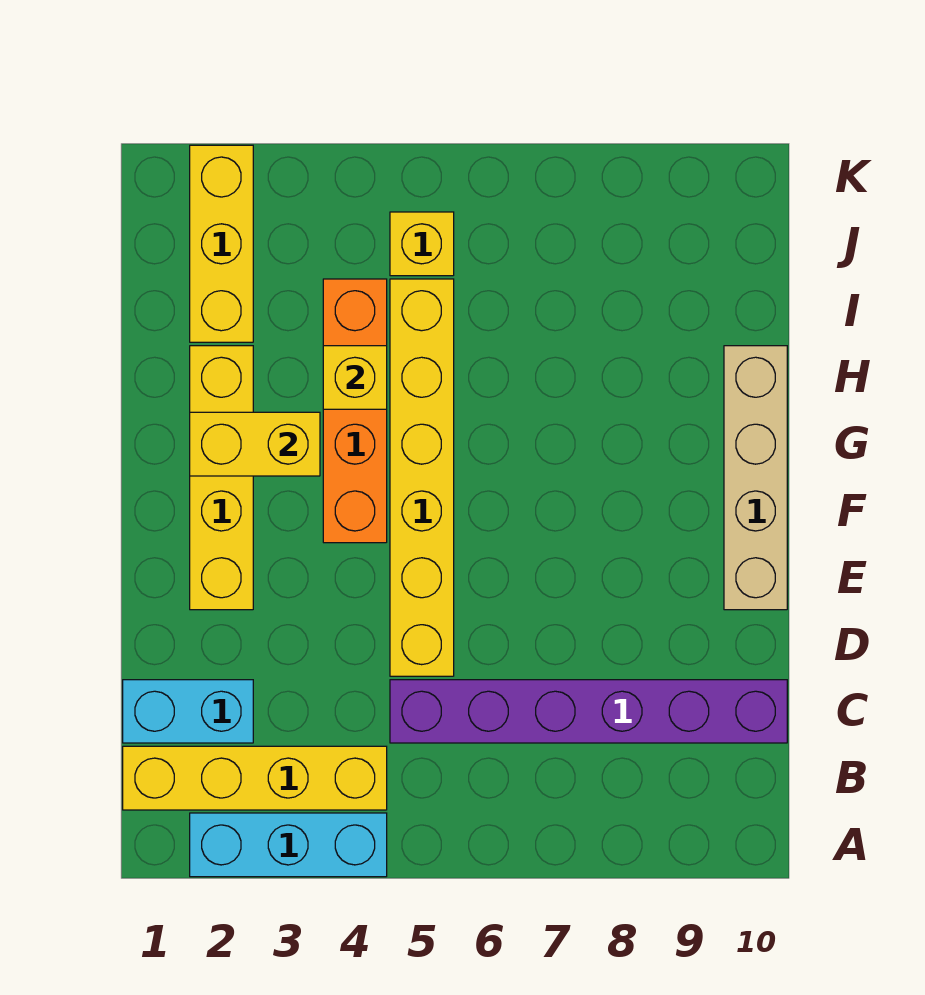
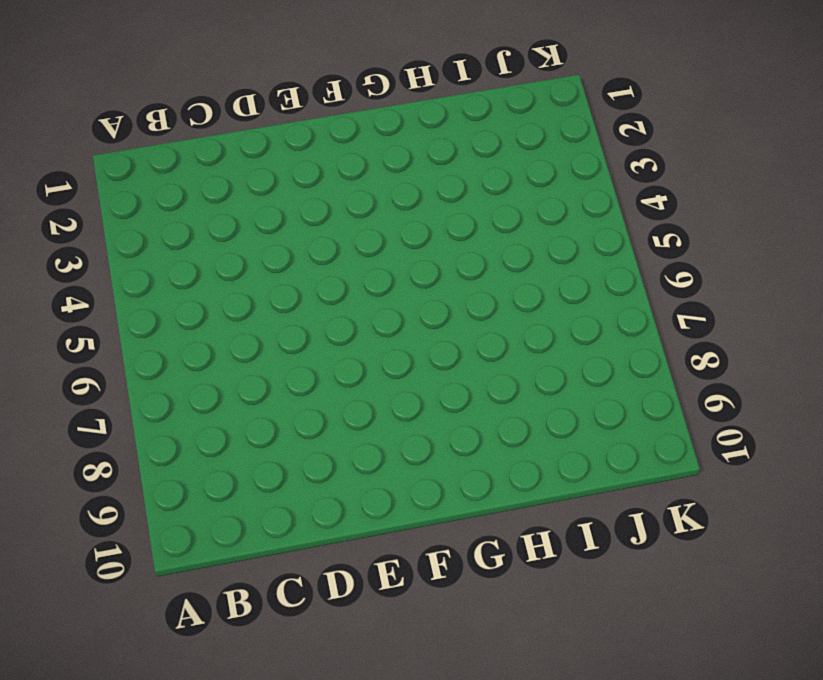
none -> cyan 1x3 brick [190,813,387,877]
none -> yellow 1x4 brick [123,746,387,810]
none -> cyan 1x2 brick [123,680,253,743]

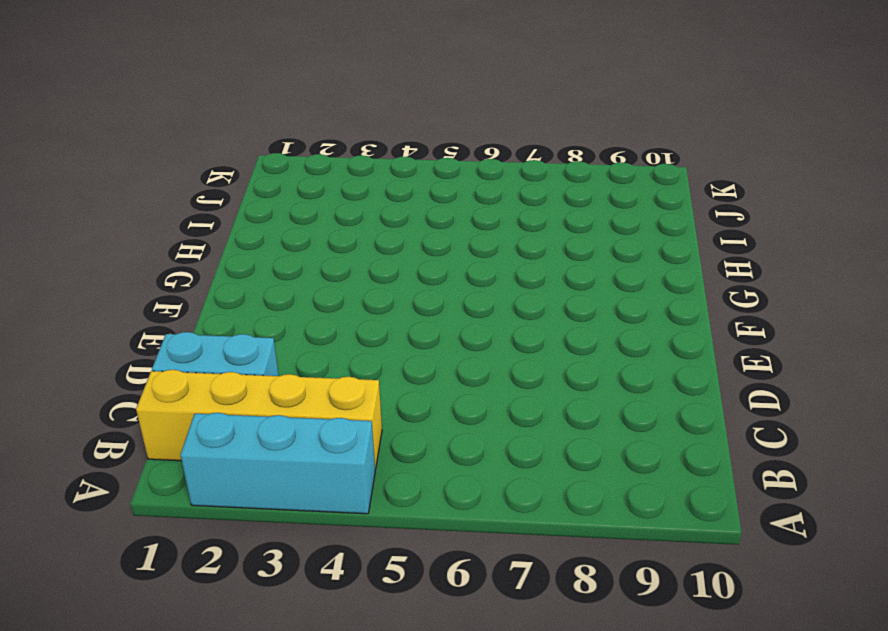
none -> purple 1x6 brick [390,680,787,743]
none -> yellow 1x6 brick [390,279,454,676]
none -> yellow 1x4 brick [190,346,253,610]

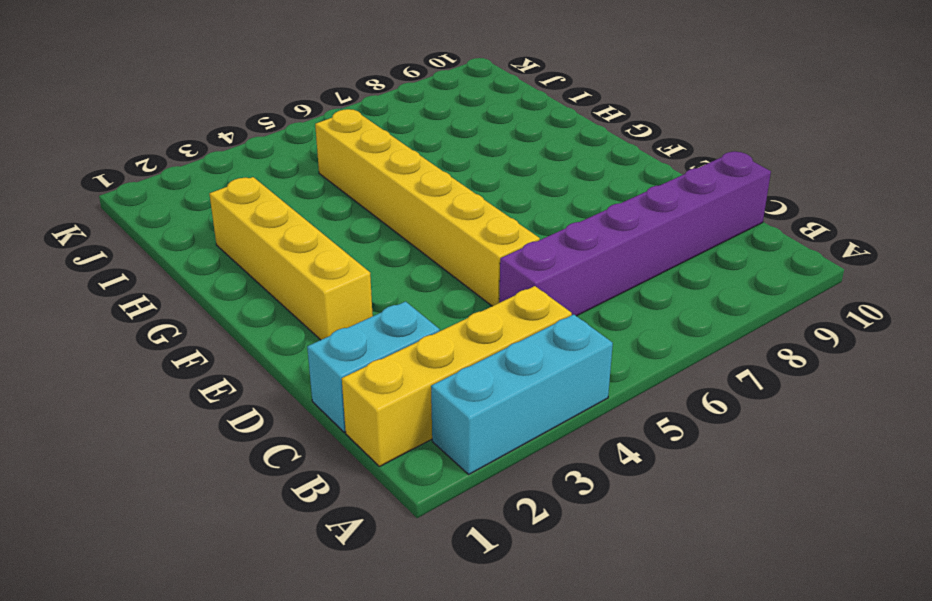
none -> tan 1x4 brick [724,346,787,610]
none -> orange 1x4 brick [323,279,387,543]
none -> yellow 1x3 brick [190,145,253,342]

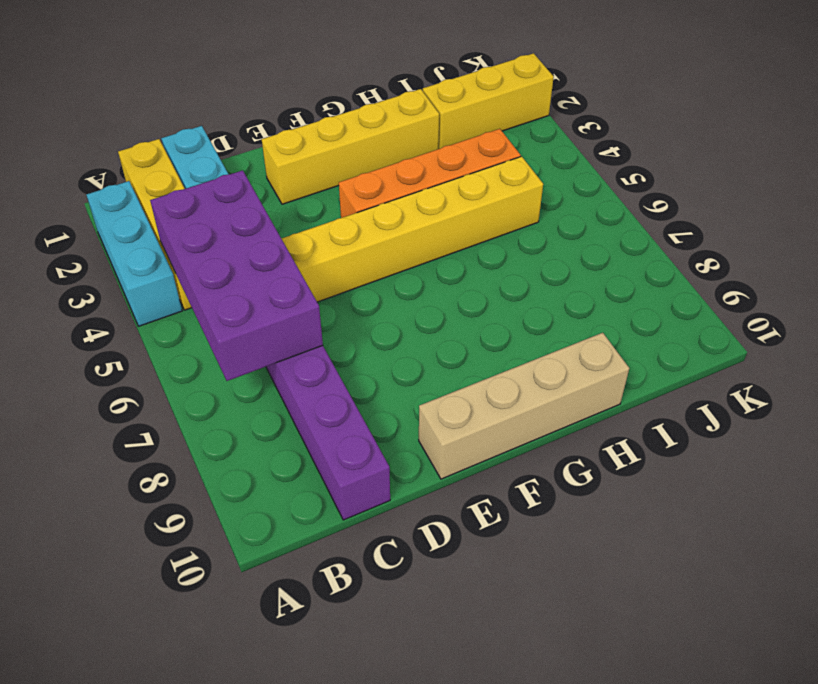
purple 2x4 brick [150,170,323,381] -> none
none -> yellow 1x1 brick [390,212,454,276]
none -> yellow 1x2 brick [190,412,320,476]
none -> yellow 1x1 brick [323,346,387,409]

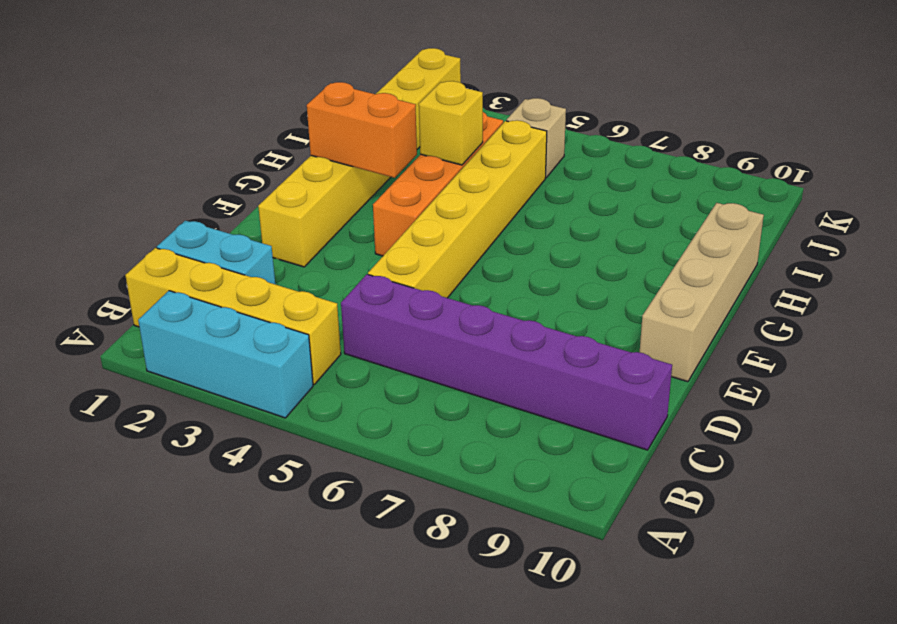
orange 1x2 brick [307,82,417,178] -> yellow 1x2 brick [190,412,320,476]
tan 1x1 brick [506,98,566,178] -> yellow 1x1 brick [390,212,454,276]

